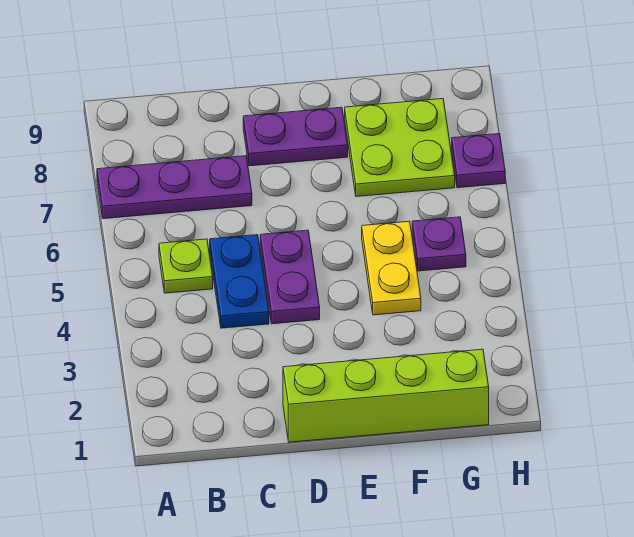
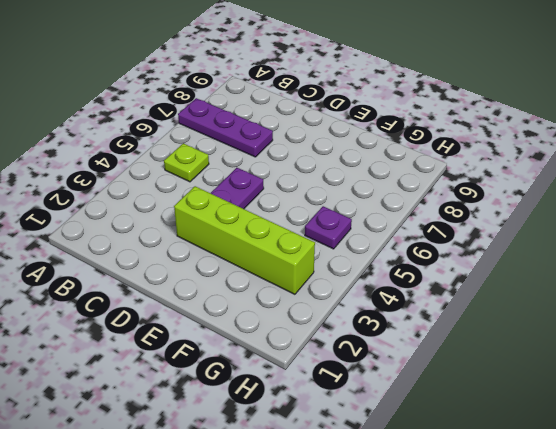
lime 1x4 brick [174,186,315,294] -> lime 1x4 brick moved to [283,349,489,442]
none -> blue 1x2 plate [210,235,269,328]
none -> purple 1x2 plate [243,107,348,166]

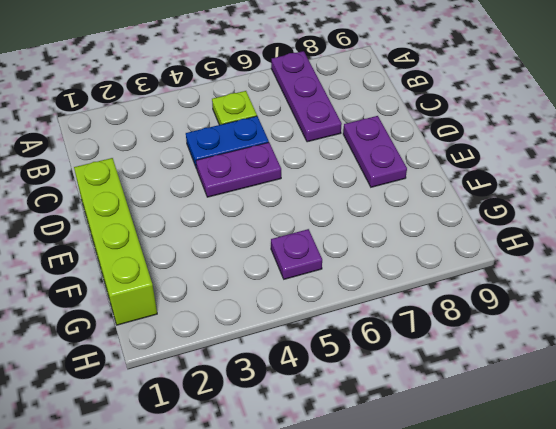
none -> yellow 1x2 plate [362,221,421,315]
none -> lime 2x2 plate [345,99,455,197]

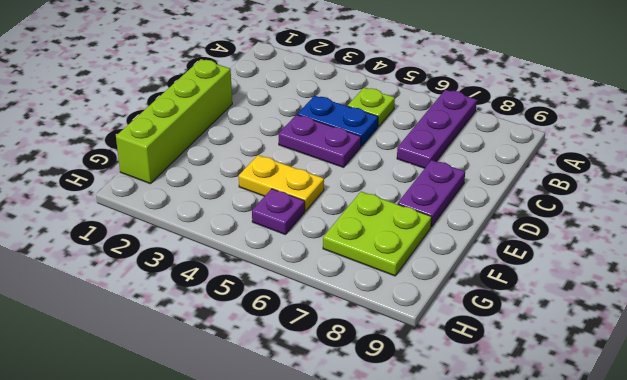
none -> purple 1x1 plate [452,134,505,188]

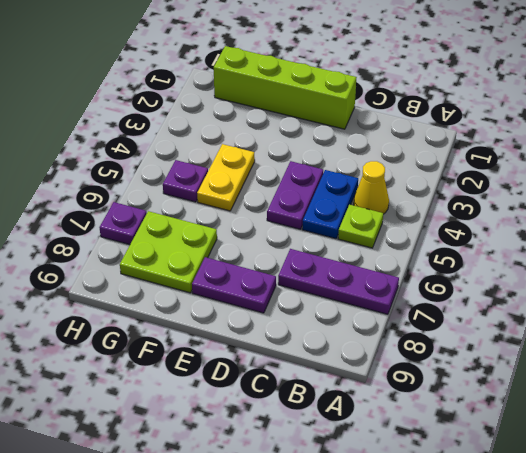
yellow 1x1 cone [354,161,389,214] -> none

